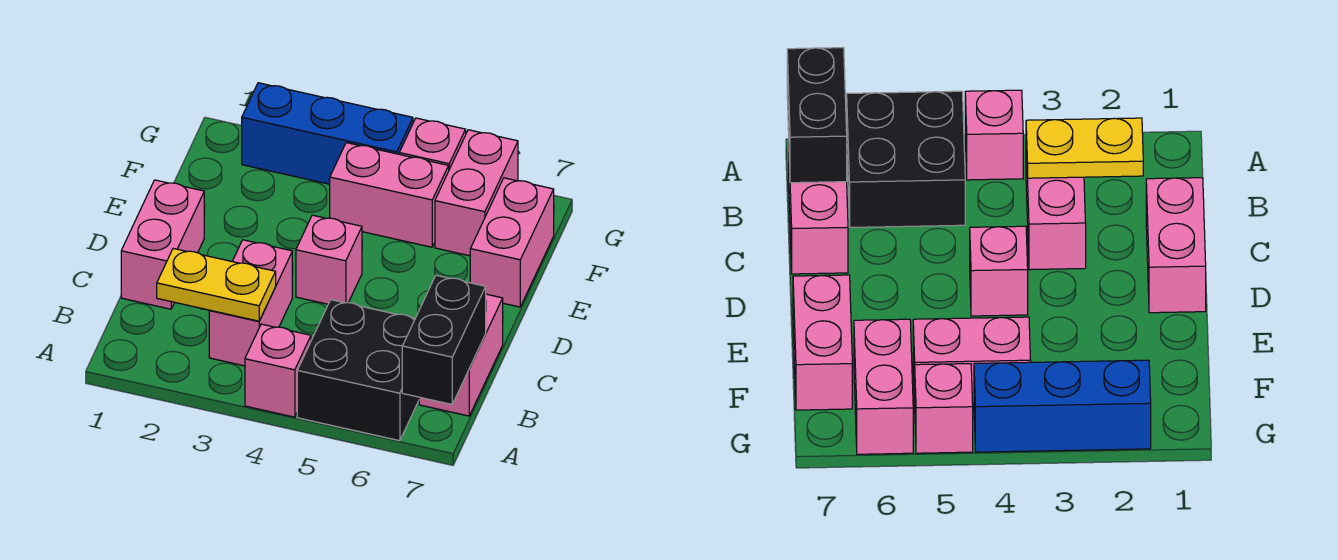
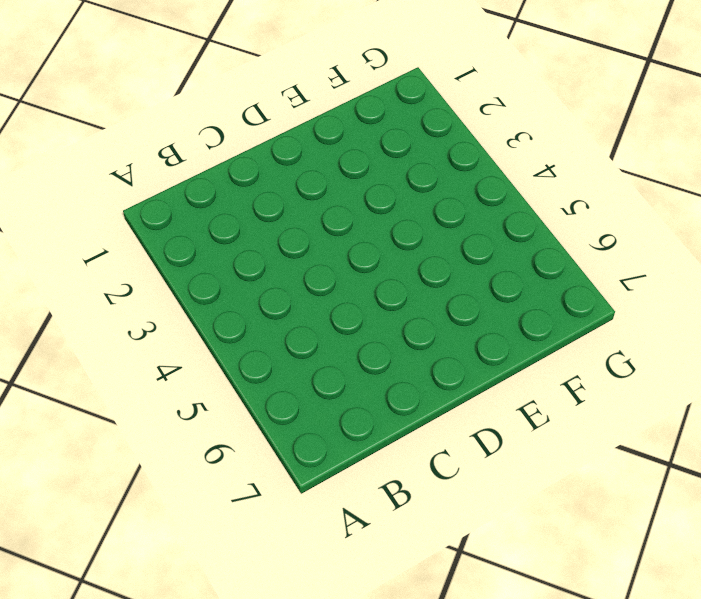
none -> pink 1x1 brick [245,324,311,417]
none -> black 2x2 brick [297,300,419,441]
none -> pink 1x2 brick [209,240,292,366]

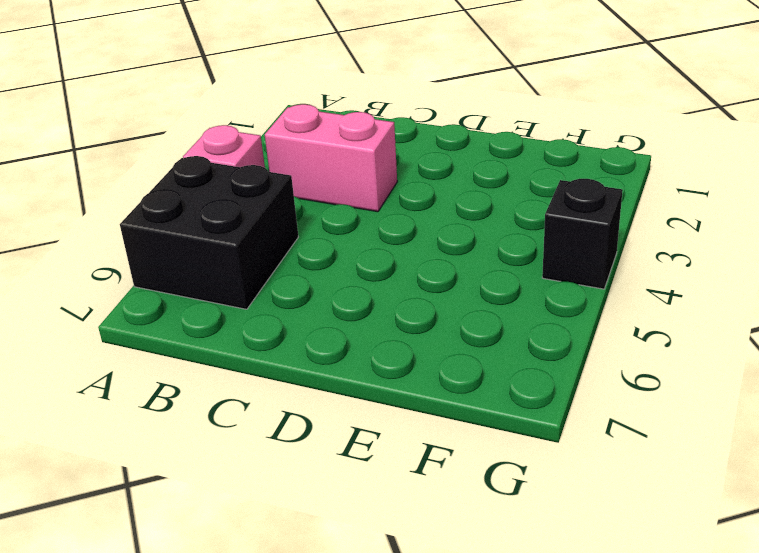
black 1x1 brick [542,179,623,289] -> blue 1x3 brick [242,83,413,184]
none -> pink 1x2 brick [419,294,503,416]
none -> pink 1x2 brick [121,180,204,309]
none -> pink 1x1 brick [296,215,362,304]

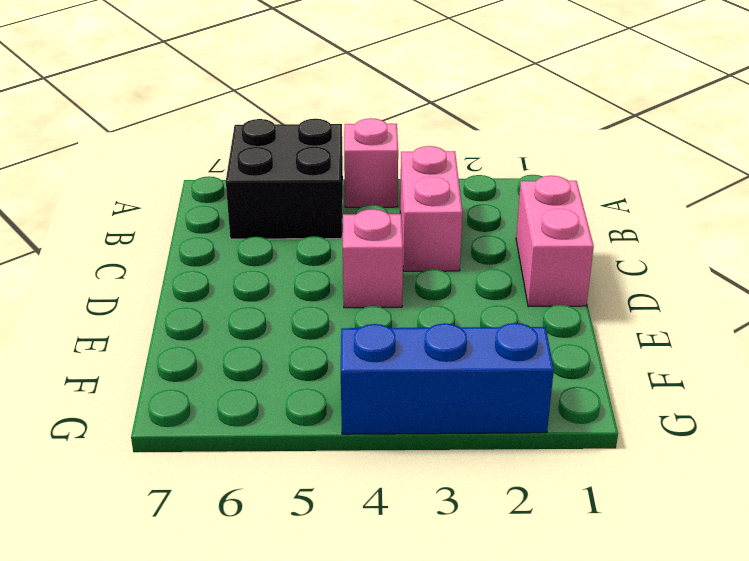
none -> pink 1x2 brick [419,294,503,416]
none -> pink 1x2 brick [470,178,554,307]
none -> pink 1x2 brick [330,143,449,247]

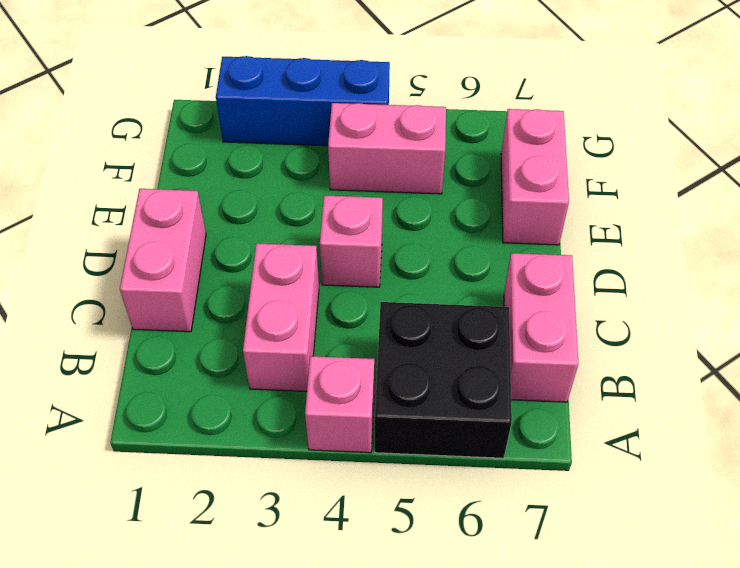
none -> pink 1x2 brick [435,130,518,256]
none -> pink 1x1 brick [399,118,466,169]
none -> black 1x2 brick [402,275,486,404]

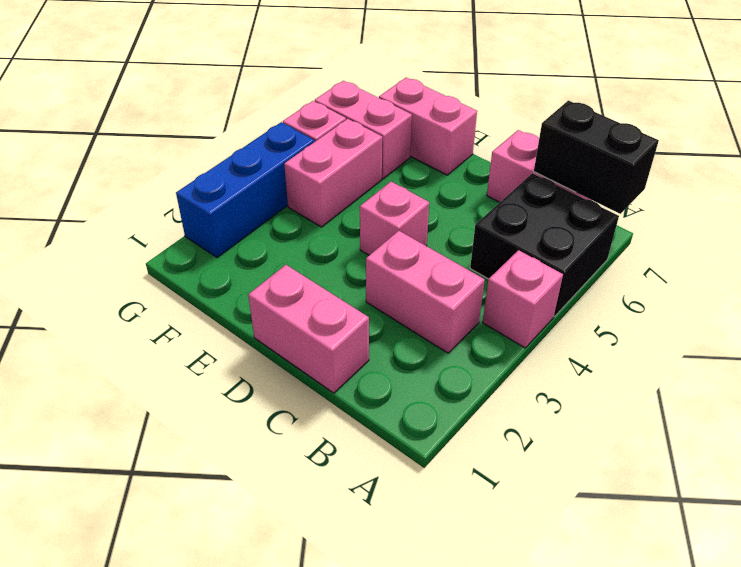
none -> yellow 1x2 plate [157,248,276,321]

